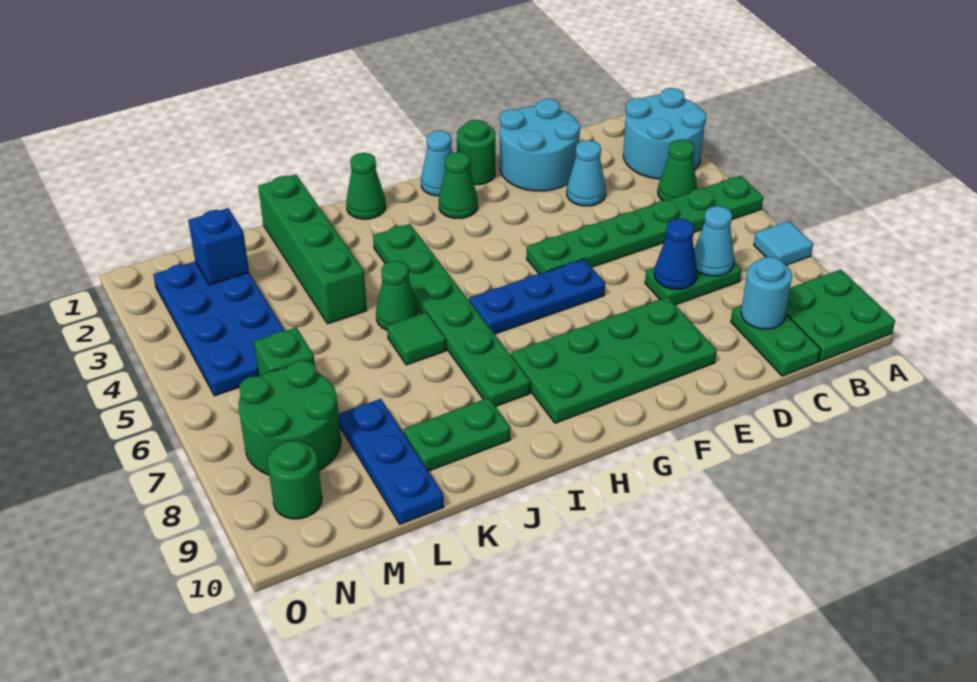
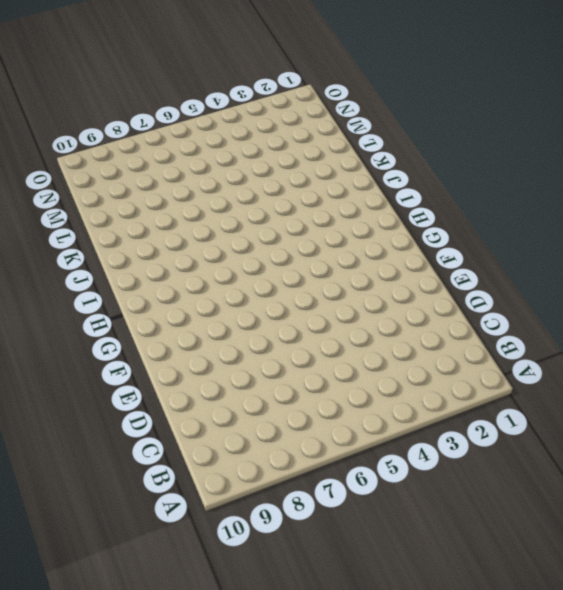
none -> cyan 2x2 round brick [623,88,707,179]
none -> green 1x6 plate [527,176,763,274]
none -> cyan 1x1 tile [754,221,813,265]

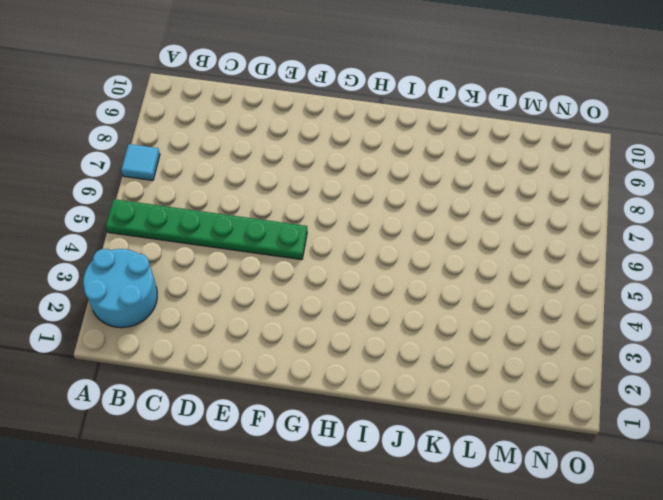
none -> green 2x2 plate [786,270,895,361]
none -> green 1x1 cone [658,140,697,201]
none -> green 1x2 plate [645,262,741,305]

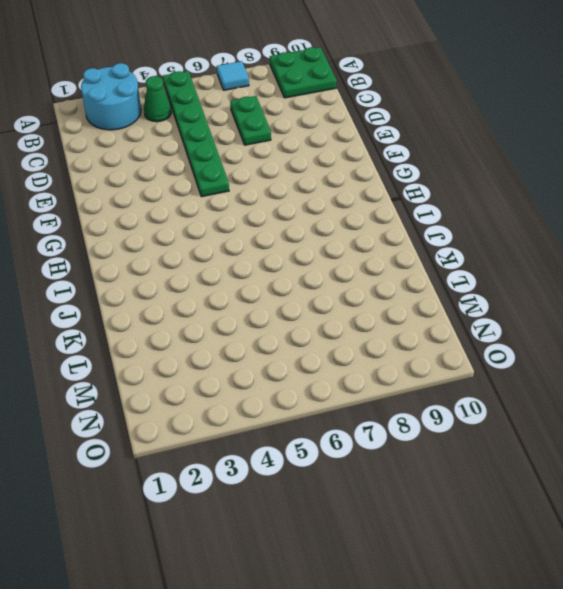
none -> green 1x2 plate [731,306,821,376]
none -> cyan 2x2 round brick [500,99,580,191]
none -> cyan 1x1 cone [567,140,606,206]

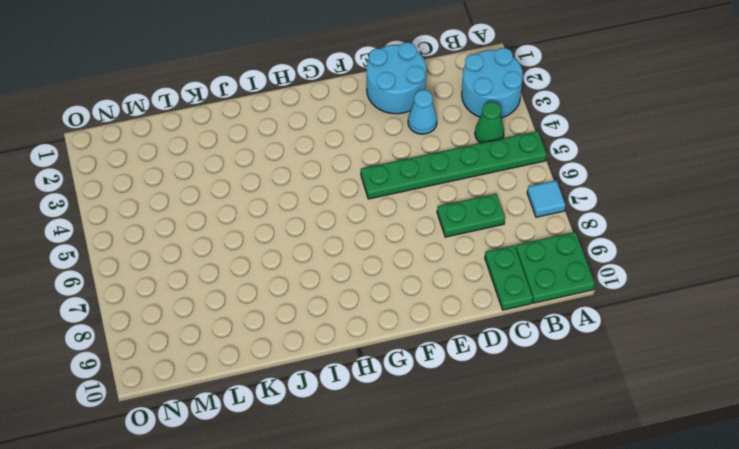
none -> green 2x4 plate [511,297,717,423]
none -> green 1x1 round brick [457,120,495,185]
none -> blue 1x3 plate [469,259,605,334]

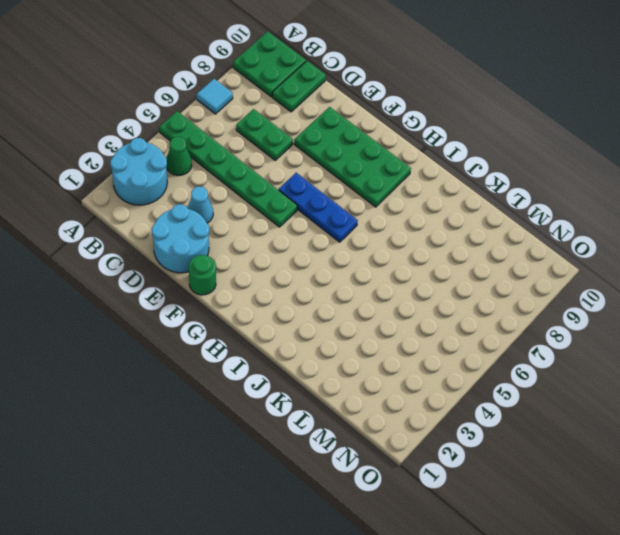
none -> cyan 1x1 cone [421,131,453,196]
none -> green 1x1 cone [439,152,478,218]
none -> green 1x1 cone [346,153,386,219]

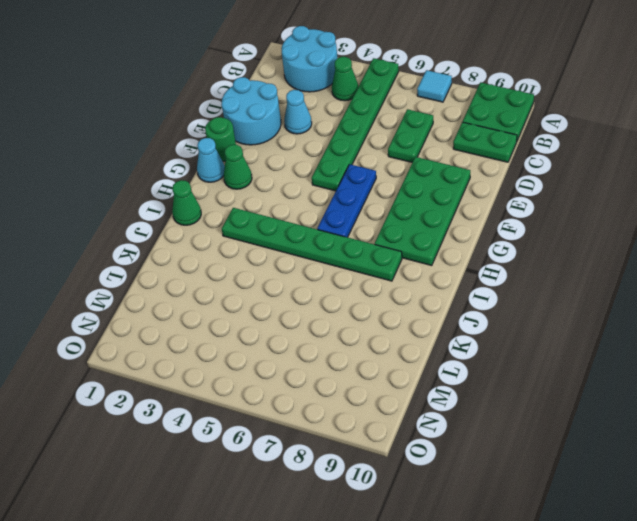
none -> green 1x1 cone [376,261,419,330]
none -> green 1x1 tile [387,312,446,365]
none -> green 1x2 plate [403,398,510,471]

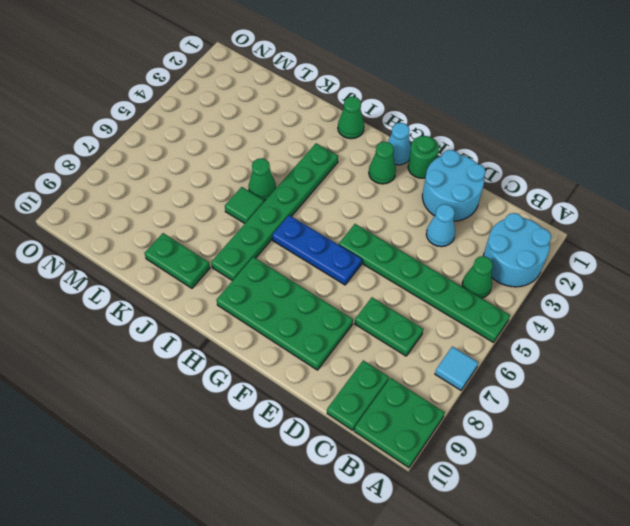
none -> green 1x4 brick [258,175,367,324]
none -> blue 1x3 plate [339,399,444,524]
none -> blue 2x4 plate [153,261,285,396]

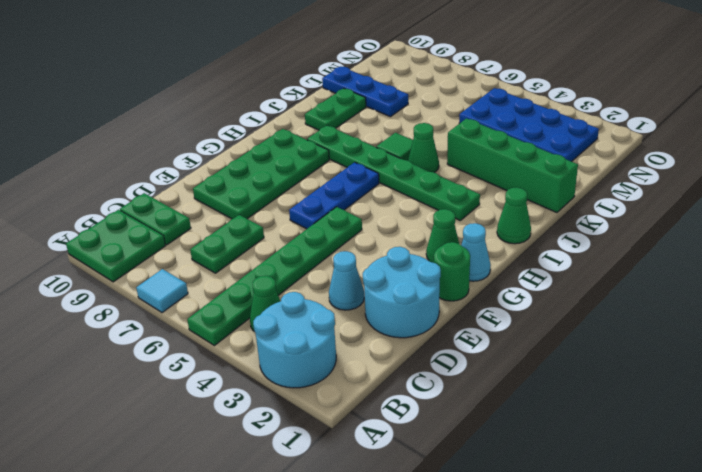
none -> green 1x1 brick [254,327,315,376]
none -> green 2x2 round brick [239,360,341,475]
none -> green 1x1 round brick [268,441,322,519]

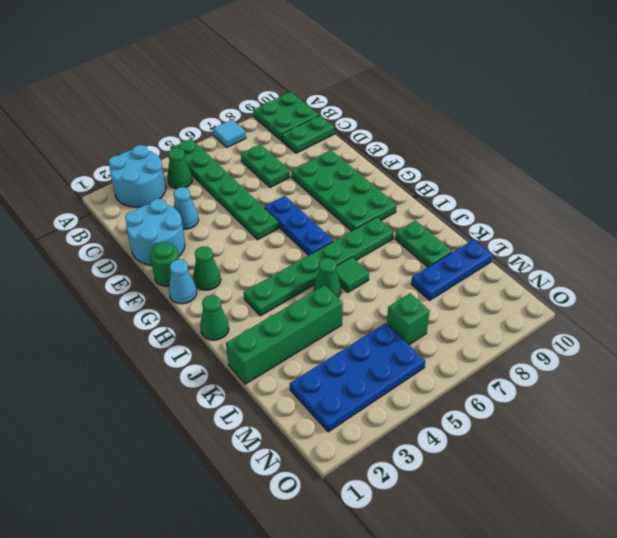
none -> green 2x2 round brick [239,360,341,475]
none -> green 1x1 round brick [268,441,322,519]
none -> cyan 1x1 cone [694,206,734,276]

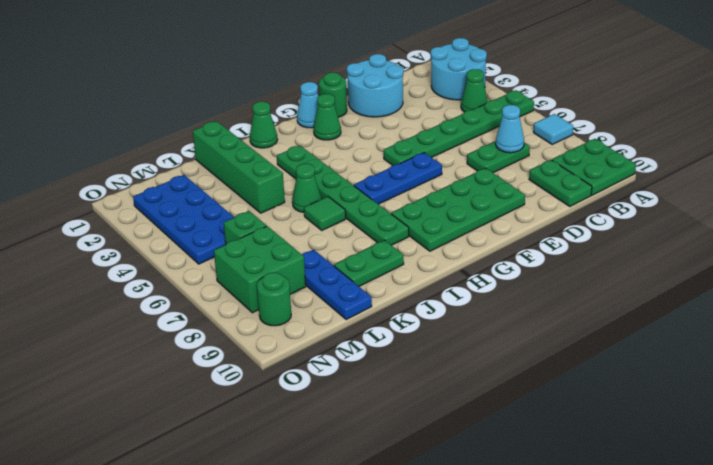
green 2x2 brick [214,226,306,313] -> green 2x2 round brick [239,360,341,475]
none -> cyan 1x1 cone [567,140,606,206]
none -> cyan 1x1 round brick [741,257,792,329]
none -> blue 1x1 cone [654,219,697,289]

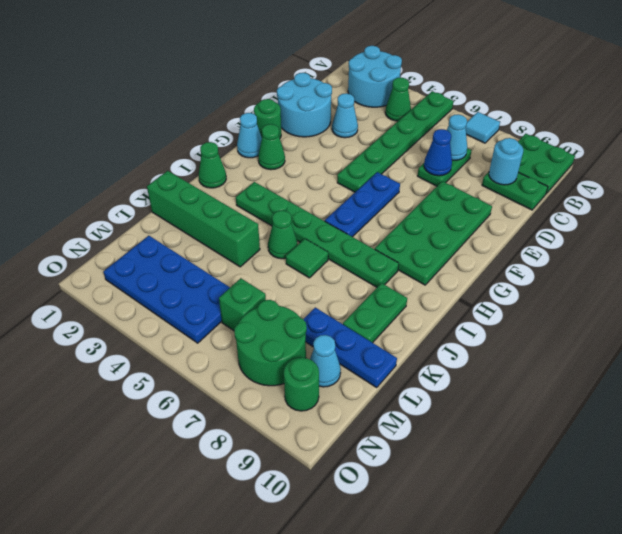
cyan 1x1 cone [310,335,341,387] -> none
none -> blue 1x1 brick [188,208,249,285]

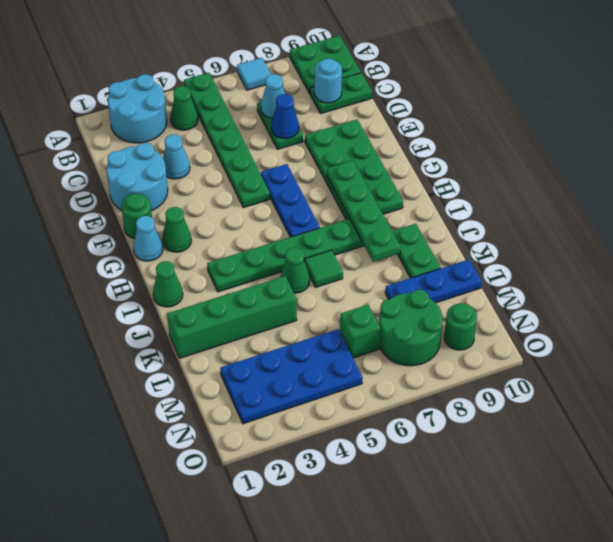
green 1x4 plate [327,160,400,262] -> none
none -> blue 1x1 brick [188,208,249,285]

